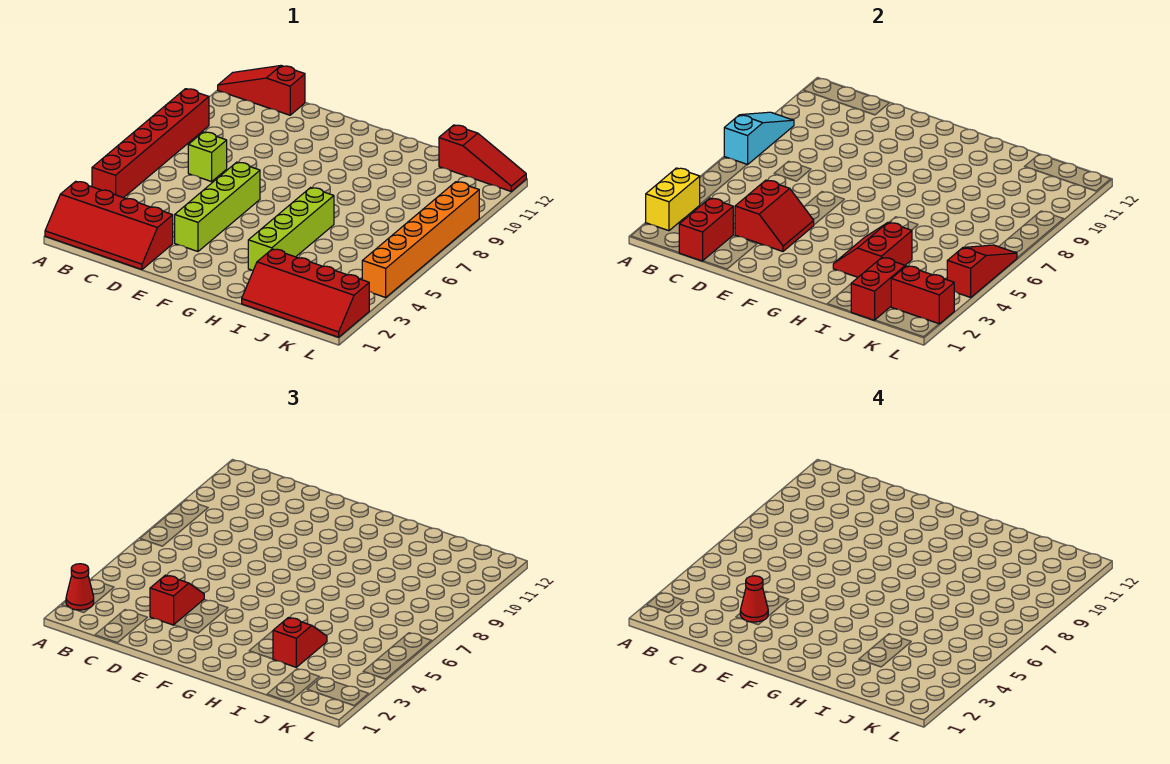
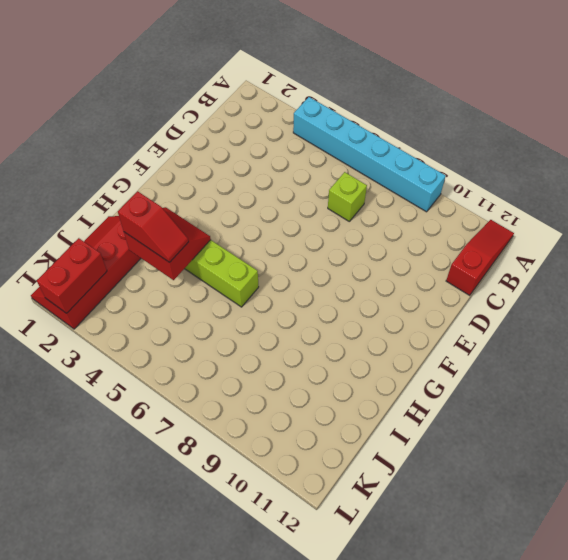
cyan 1x6 brick [293,97,446,212] -> red 1x6 brick [92,89,209,198]
none -> red 2x4 slope [45,181,173,269]
none -> lime 1x4 brick [175,162,260,251]
none -> red 1x3 slope [439,125,526,191]

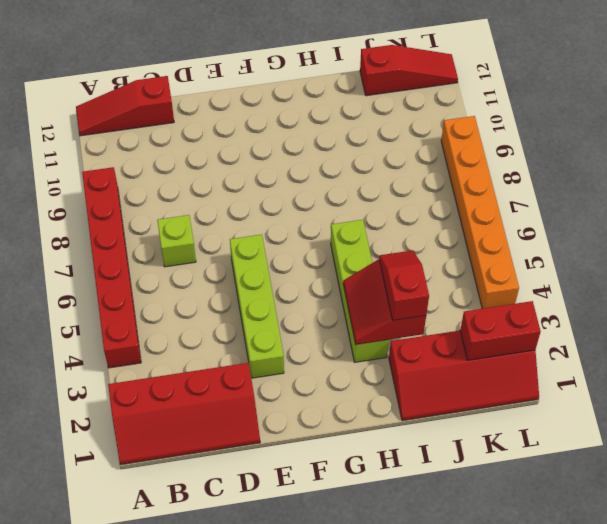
none -> yellow 1x2 brick [646,168,700,231]
none -> cyan 1x3 slope [724,112,794,165]
none -> red 1x2 brick [679,198,733,261]

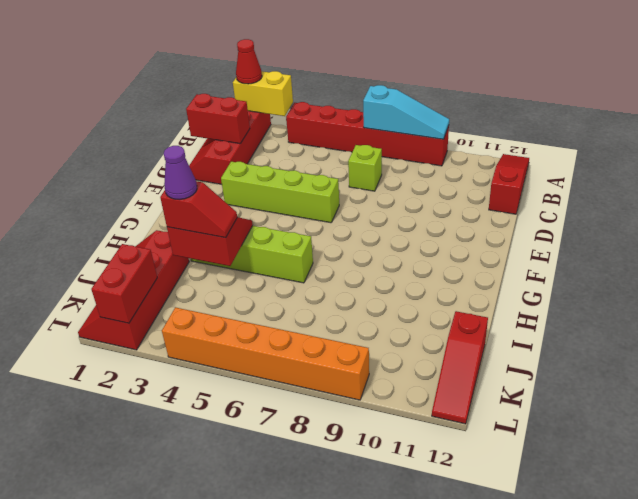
purple 1x1 cone [164,146,197,200] -> none
none -> red 2x2 slope [735,180,814,251]
none -> red 1x2 brick [851,258,905,320]
none -> red 1x3 slope [947,245,1017,297]

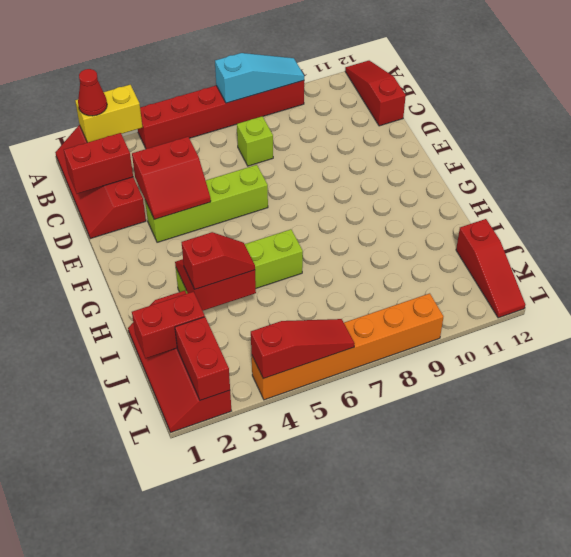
none -> red 1x2 slope [150,575,204,625]
none -> red 1x1 cone [740,576,768,622]

